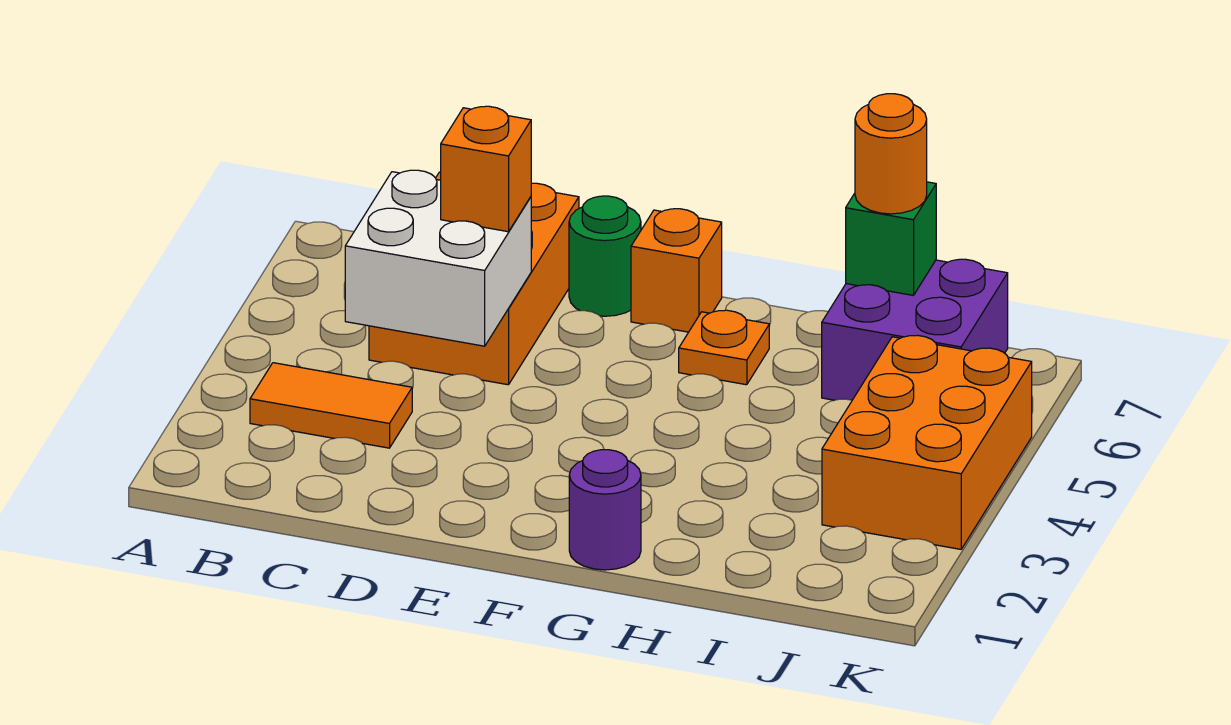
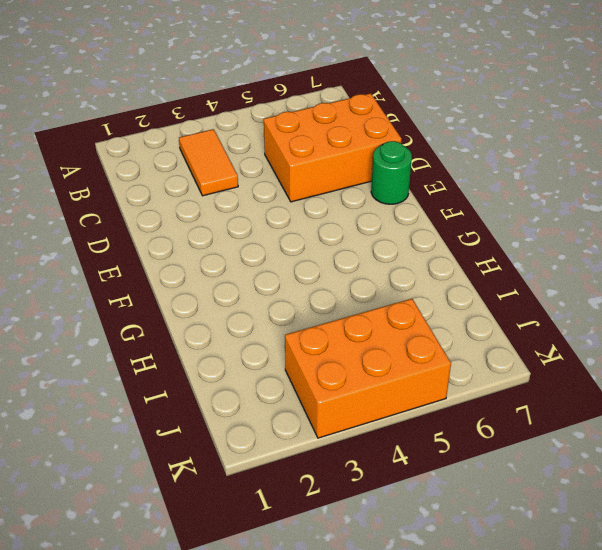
none -> orange 1x1 brick [631,209,722,332]
none -> purple 1x1 round brick [569,450,641,570]
none -> orange 1x1 plate [679,310,769,385]

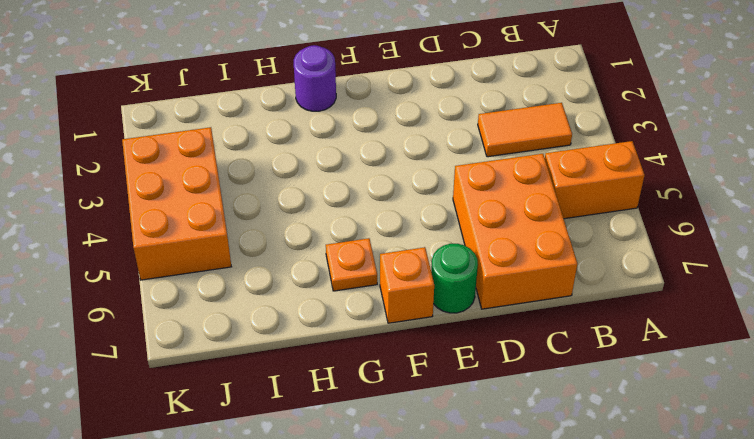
orange 1x2 brick [545,141,645,219] -> none
none -> purple 2x2 brick [822,259,1008,400]
none -> white 2x2 brick [345,170,531,346]
none -> green 1x1 brick [846,182,936,295]

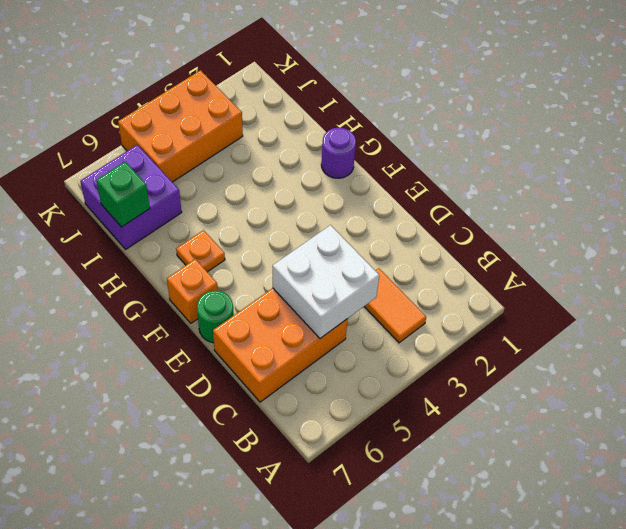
none -> orange 1x1 brick [441,106,531,232]
none -> orange 1x1 round brick [855,94,927,214]

